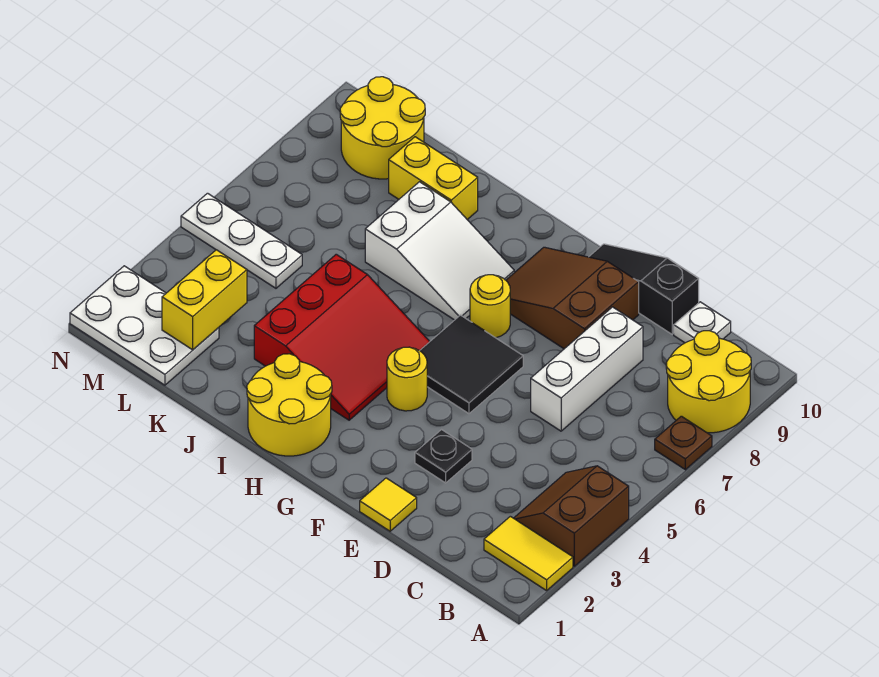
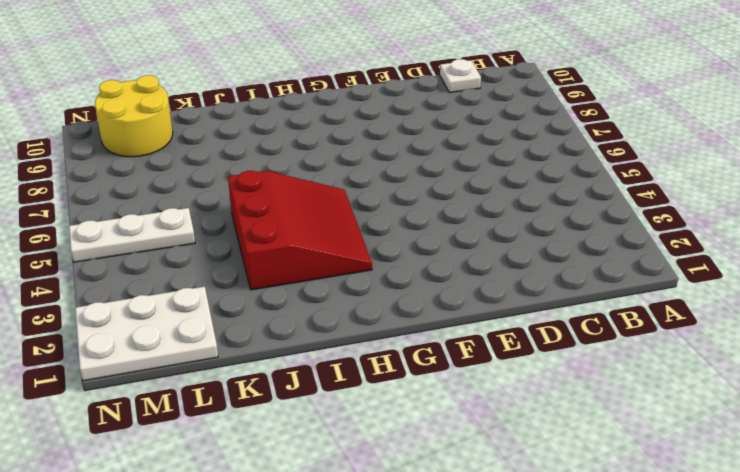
none -> yellow 1x2 tile [484,516,573,591]
none -> brown 2x2 slope [514,466,629,566]
none -> brown 1x1 plate [655,416,712,470]

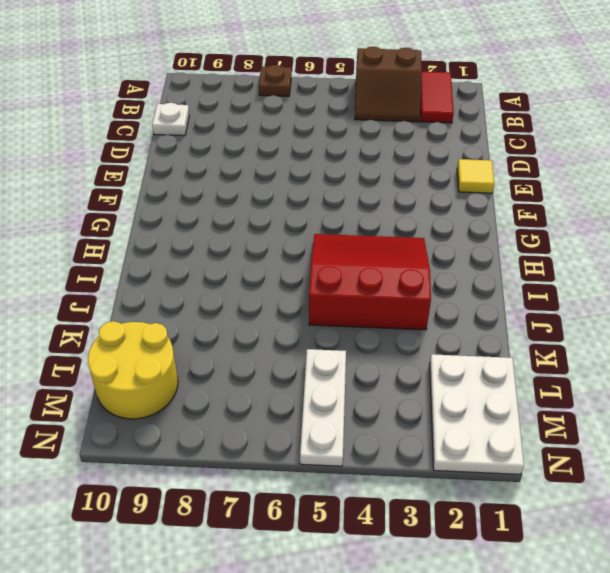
red 1x2 tile [420,72,454,123] -> yellow 1x2 tile [484,516,573,591]
none -> yellow 2x2 round brick [666,331,751,433]
none -> white 1x3 brick [531,307,643,431]
none -> black 1x3 slope [589,244,699,334]

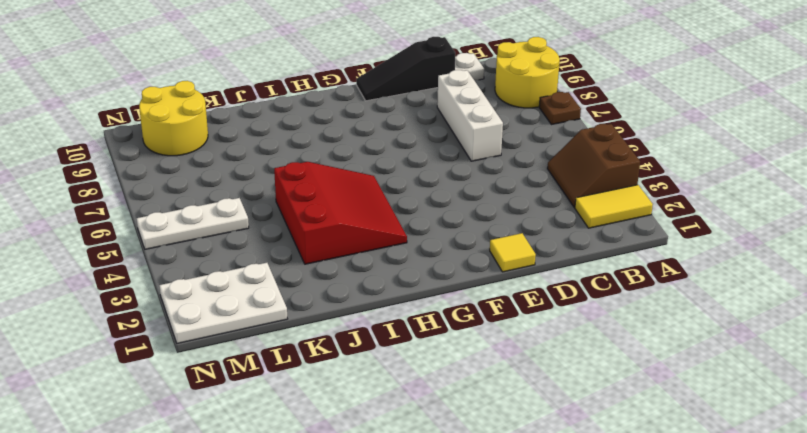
none -> black 1x1 plate [415,430,472,483]
none -> brown 2x3 slope [506,247,639,349]
none -> black 2x2 tile [420,315,523,414]

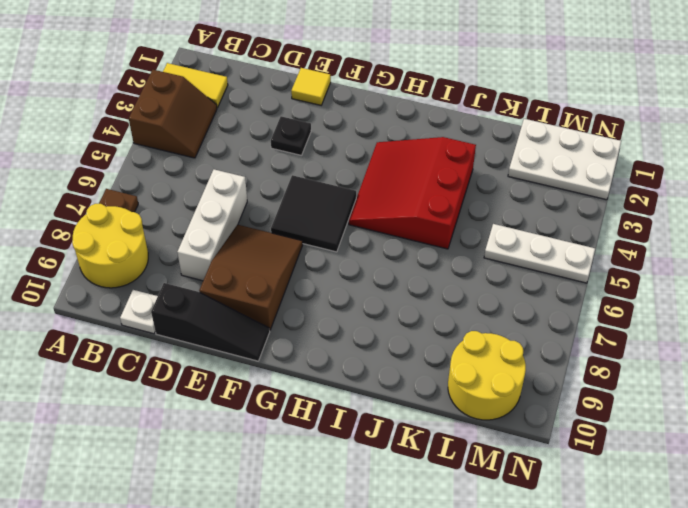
brown 2x3 slope [199,225,303,331] -> brown 2x3 slope turned to [506,247,639,349]
none -> yellow 1x1 round brick [387,347,427,411]
none -> yellow 1x1 round brick [470,275,510,338]
none -> yellow 2x2 round brick [247,354,332,456]

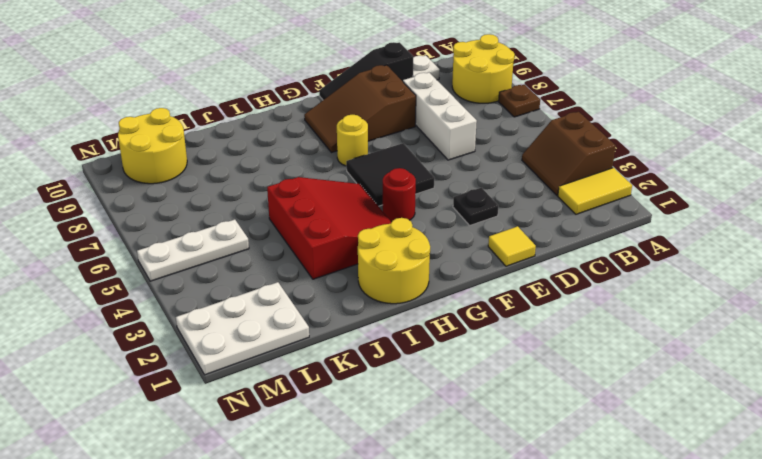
red 1x1 round brick [383,168,416,222] -> yellow 1x1 round brick [387,347,427,411]
none -> white 2x3 slope [365,182,514,320]
none -> yellow 1x2 brick [389,137,478,220]
none -> yellow 1x2 brick [162,250,247,350]

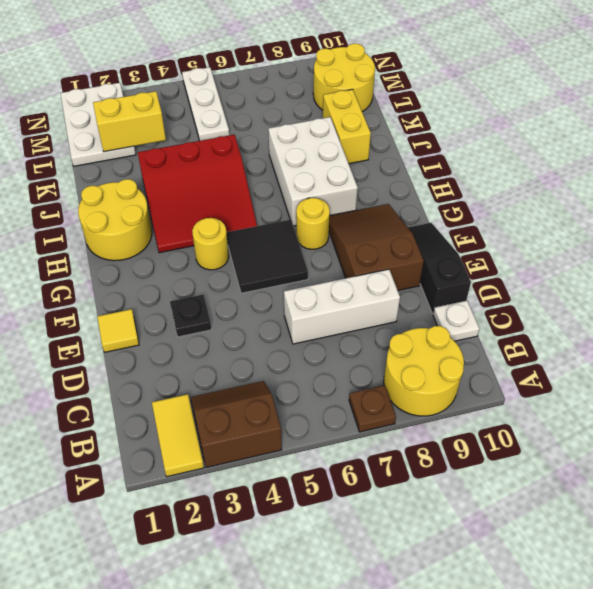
white 2x3 brick [268,117,358,226] -> white 2x3 slope [365,182,514,320]

